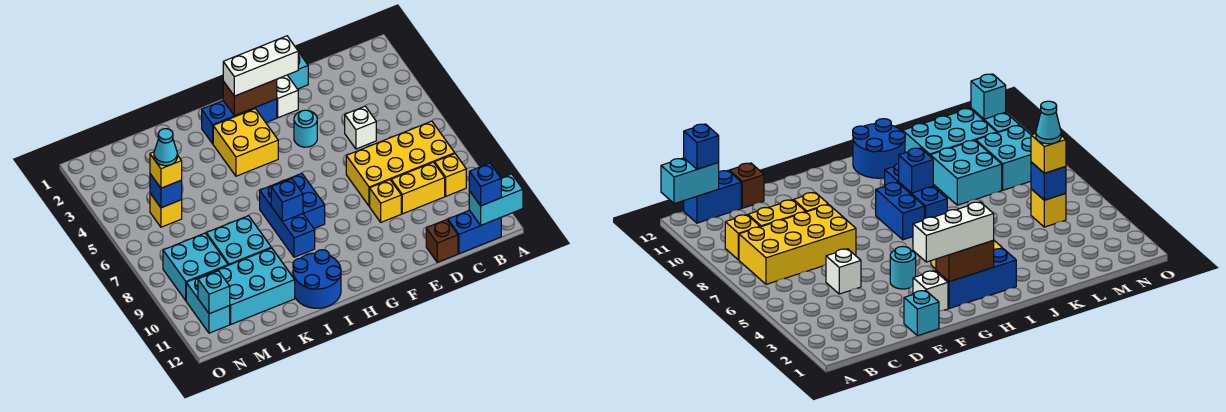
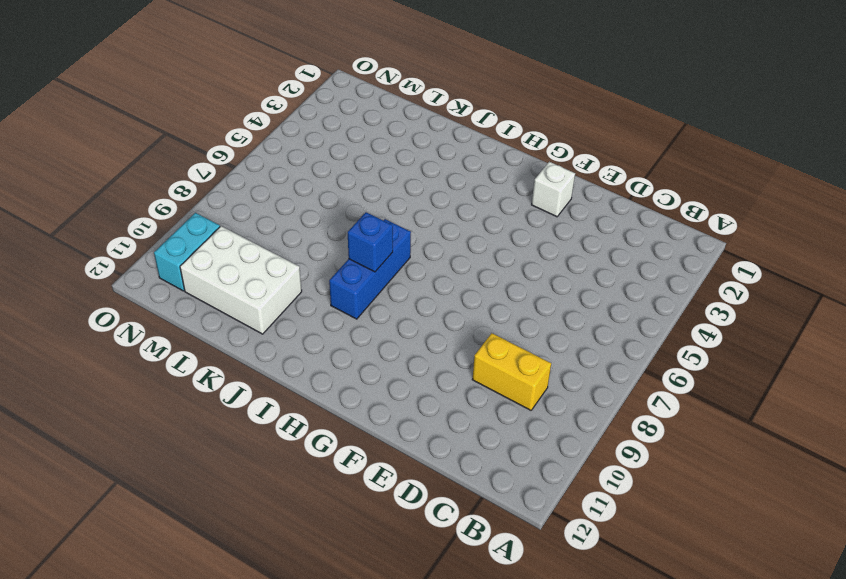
white 2x3 brick [180,226,302,334] -> cyan 2x3 brick [208,248,295,324]
none -> yellow 2x4 brick [346,121,455,206]
none -> yellow 1x1 brick [435,154,466,196]
none -> blue 1x2 brick [448,210,501,254]

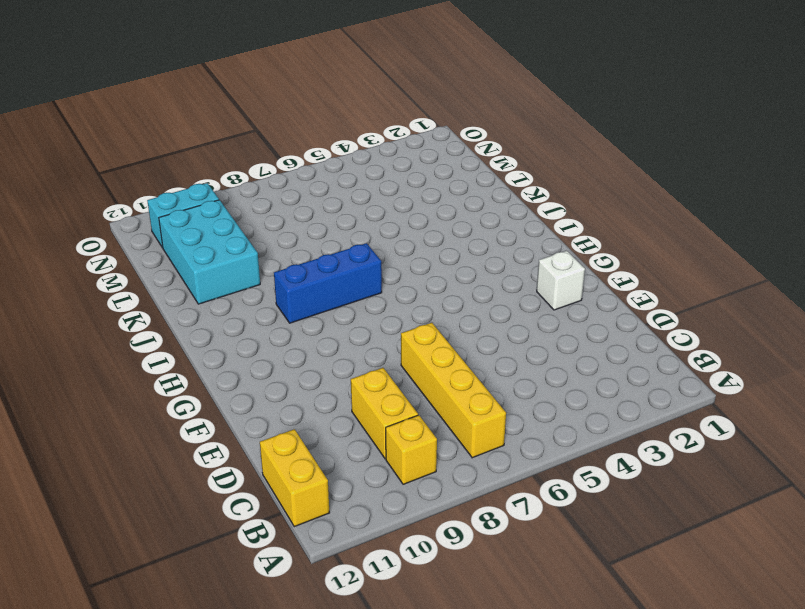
yellow 1x4 brick [401,323,506,458] -> yellow 2x4 brick [346,121,455,206]
yellow 1x2 brick [260,429,330,527] -> blue 1x2 brick [448,210,501,254]
none -> white 1x1 brick [345,106,376,149]
none -> brown 1x1 brick [426,220,458,262]
none -> cyan 1x1 brick [288,52,308,89]

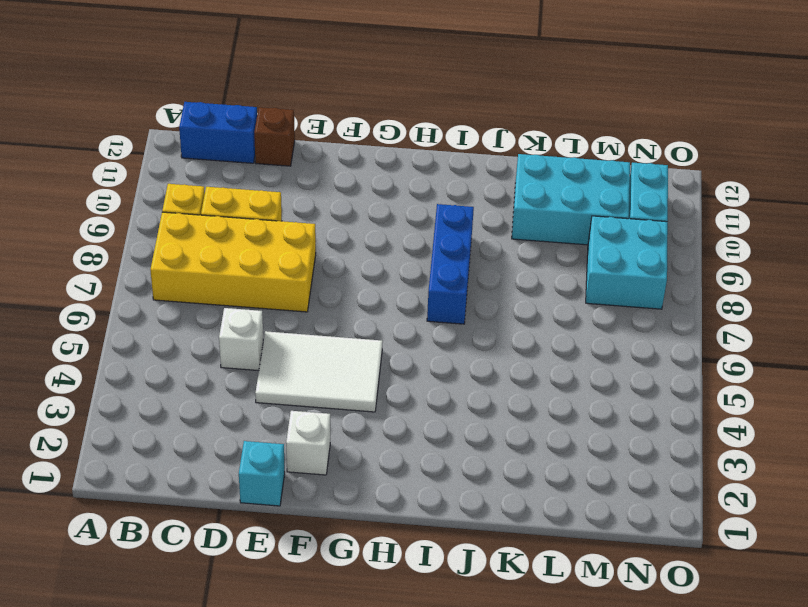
white 2x3 tile [255,331,383,412] -> cyan 1x1 round brick [294,110,317,147]
none -> yellow 1x1 brick [370,180,401,222]
none -> blue 1x3 brick [202,99,277,144]
none -> yellow 2x2 brick [213,109,278,176]

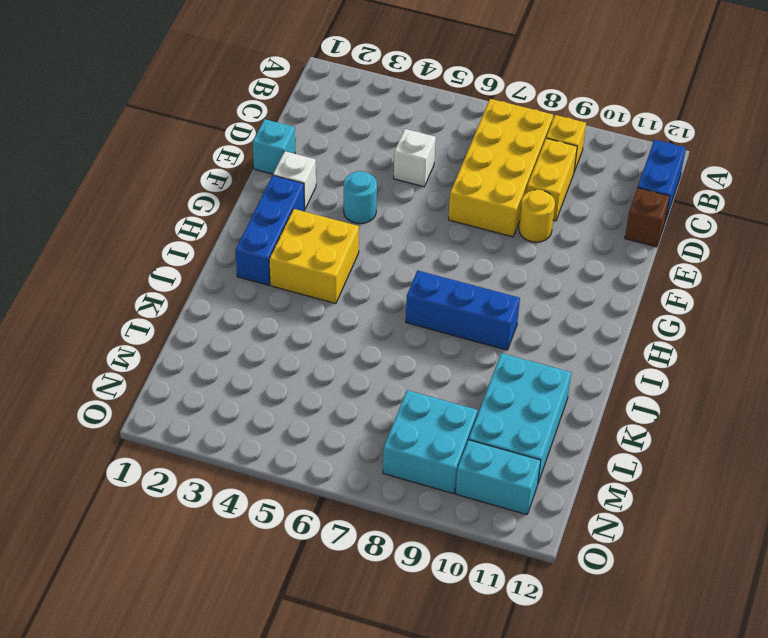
yellow 1x1 round brick [519,190,555,242] -> yellow 1x1 brick [370,180,401,222]
none -> blue 1x2 brick [281,173,325,228]
none -> blue 2x2 round brick [293,250,341,308]
none -> cyan 2x2 brick [206,216,271,265]

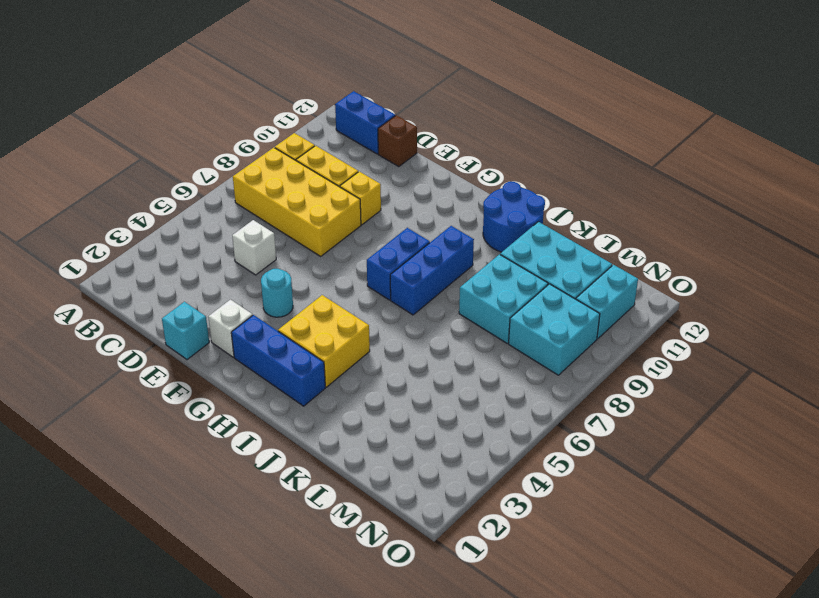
none -> yellow 1x1 brick [150,194,182,227]
none -> cyan 1x2 brick [469,174,523,225]
none -> brown 1x2 brick [223,79,277,116]

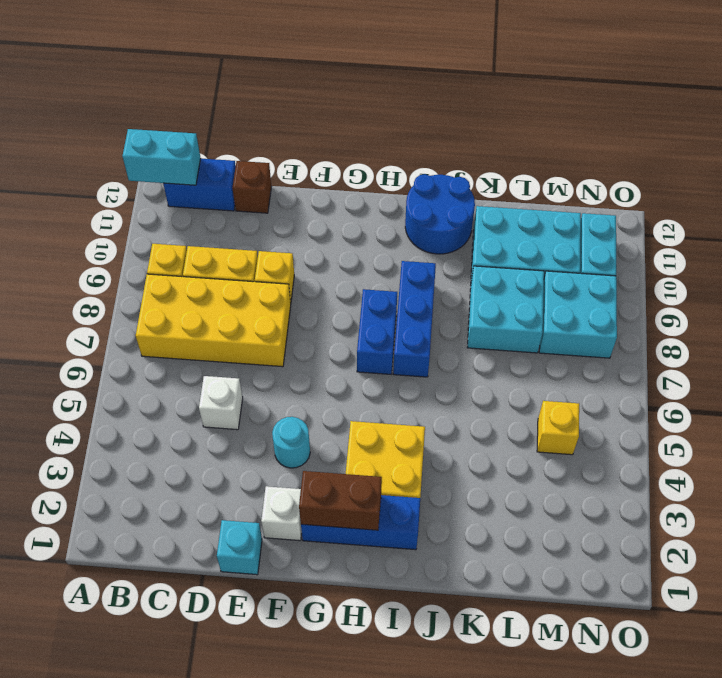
none -> blue 1x1 brick [271,179,303,222]
none -> blue 1x1 brick [150,174,182,208]
none -> cyan 1x1 brick [198,271,230,314]

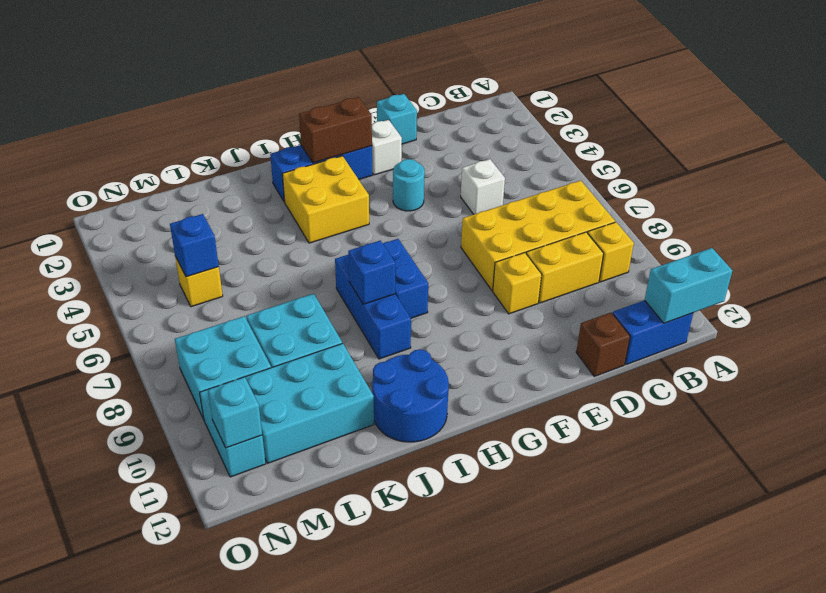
none -> blue 1x1 brick [469,163,501,206]
none -> white 1x3 brick [223,36,298,96]
none -> yellow 1x1 brick [150,152,182,188]

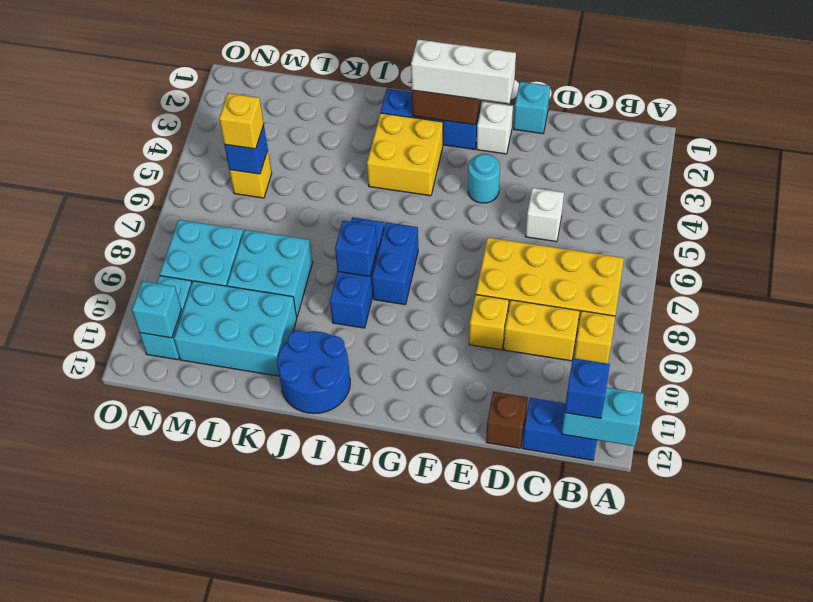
none -> cyan 1x1 cone [154,129,177,166]

